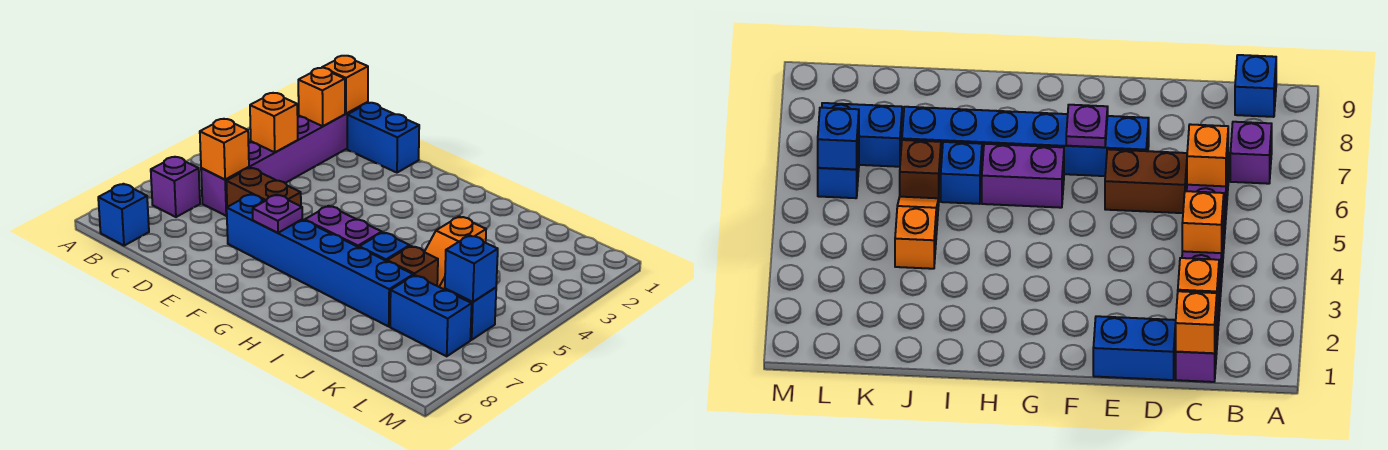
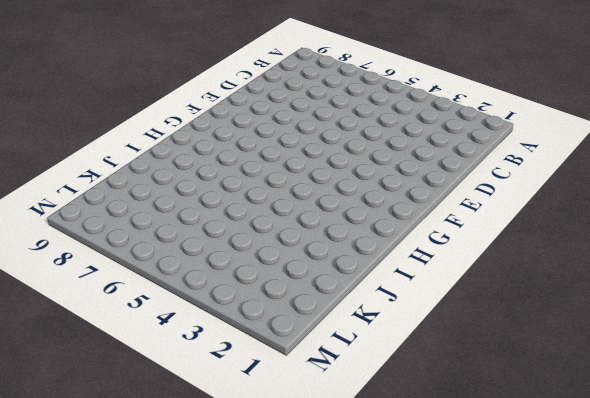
none -> purple 1x1 brick [151,157,200,217]
none -> blue 1x1 brick [98,184,149,246]
none -> purple 1x6 brick [201,102,368,216]

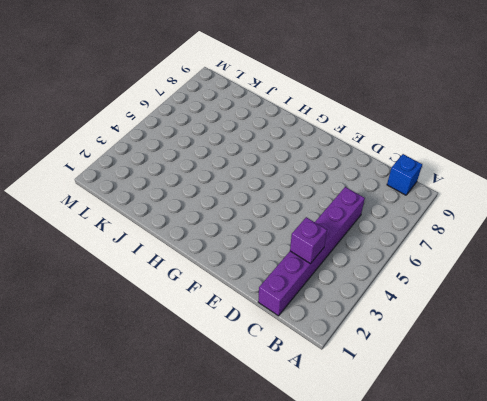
purple 1x1 brick [290,217,327,264] -> purple 1x1 brick moved to [151,157,200,217]
none -> blue 1x2 brick [347,103,419,173]
none -> brown 1x2 brick [226,168,301,207]
none -> blue 1x6 brick [227,194,413,326]

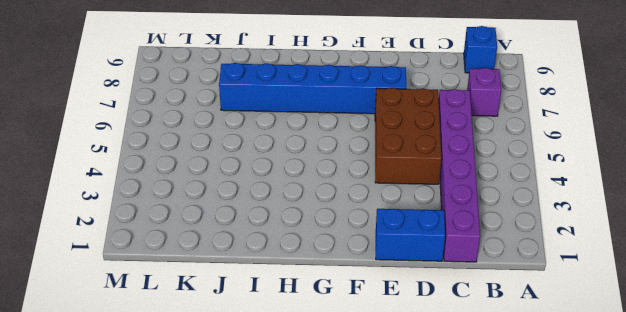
brown 2x3 brick [375,88,441,184] -> brown 1x2 brick [226,168,301,207]
none -> purple 1x2 brick [305,206,382,247]
none -> blue 1x1 brick [359,232,410,261]
none -> orange 1x2 slope [425,216,486,290]

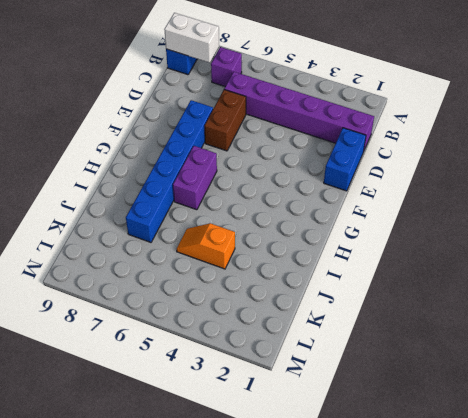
white 1x2 brick [164,13,219,63] -> none
none -> blue 1x1 brick [359,232,410,261]
none -> brown 1x1 brick [387,246,438,286]
none -> blue 1x2 brick [390,275,472,356]

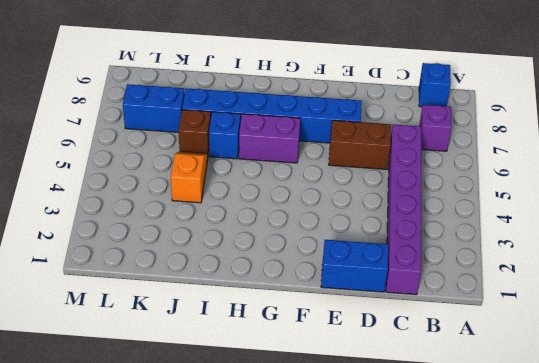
none -> blue 1x1 brick [445,288,496,340]
none -> orange 1x1 brick [322,56,368,114]
none -> orange 1x1 brick [298,68,345,126]

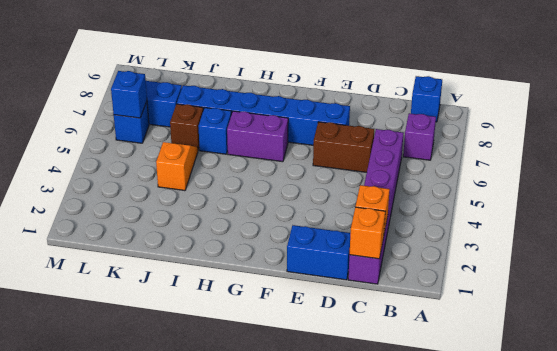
none -> orange 1x1 brick [250,93,298,152]
none -> orange 1x1 brick [200,119,249,180]
none -> purple 1x1 plate [253,195,302,233]

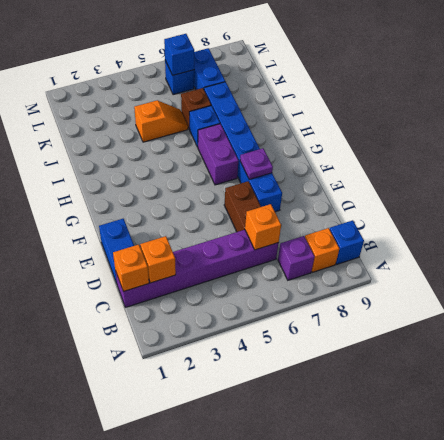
orange 1x1 brick [305,228,339,272] -> orange 1x1 brick moved to [250,93,298,152]

